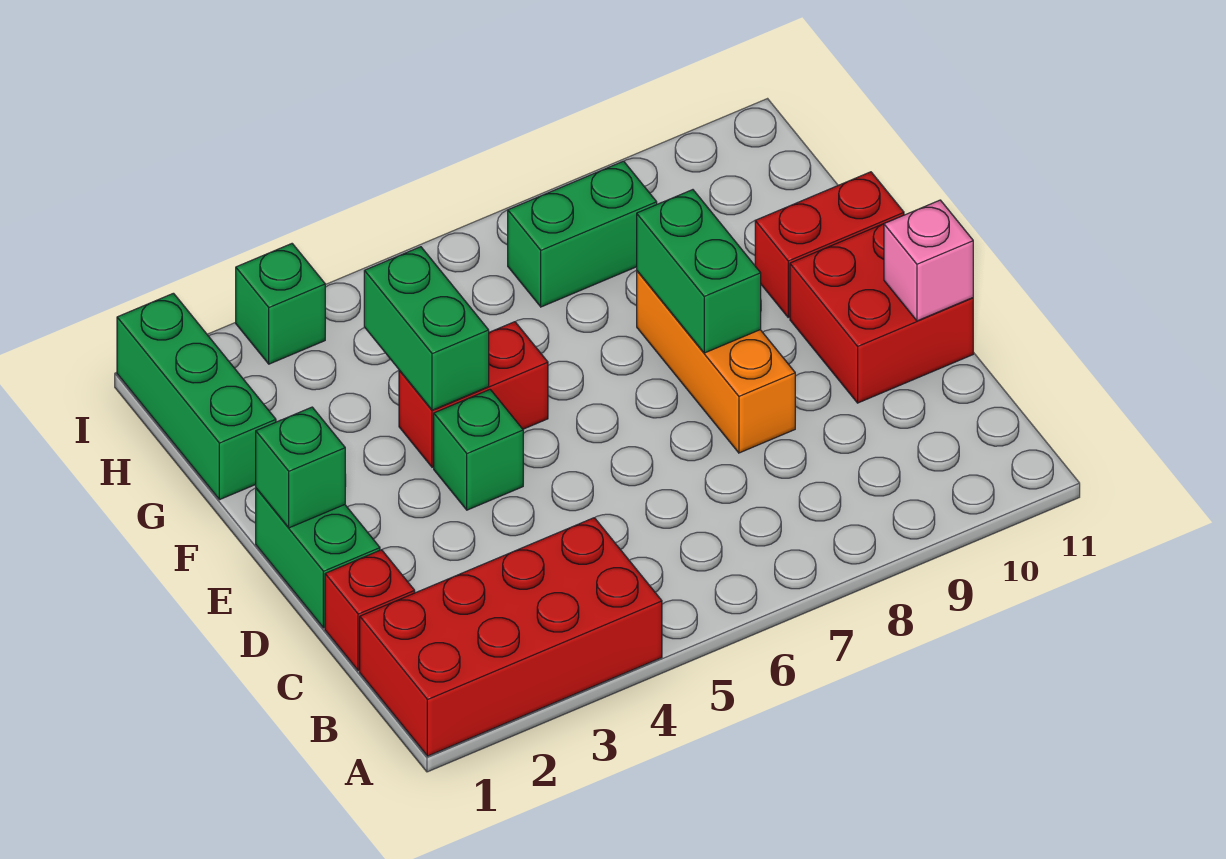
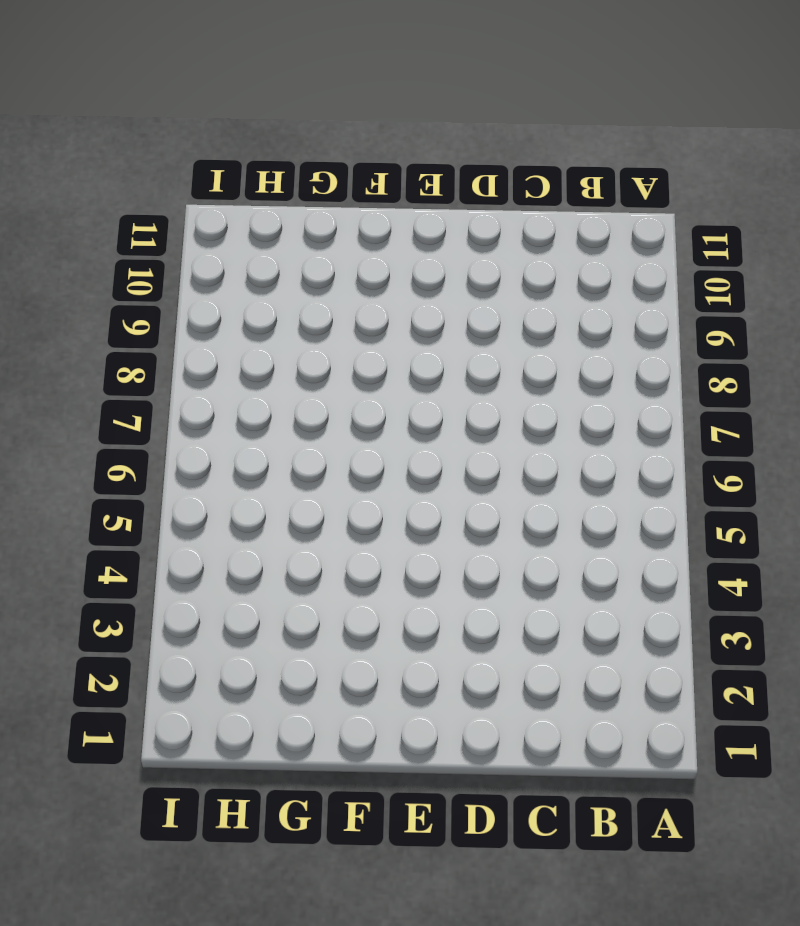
none -> red 2x4 brick [360,518,662,756]
none -> red 1x1 brick [325,550,415,671]
none -> green 1x2 brick [256,488,380,628]

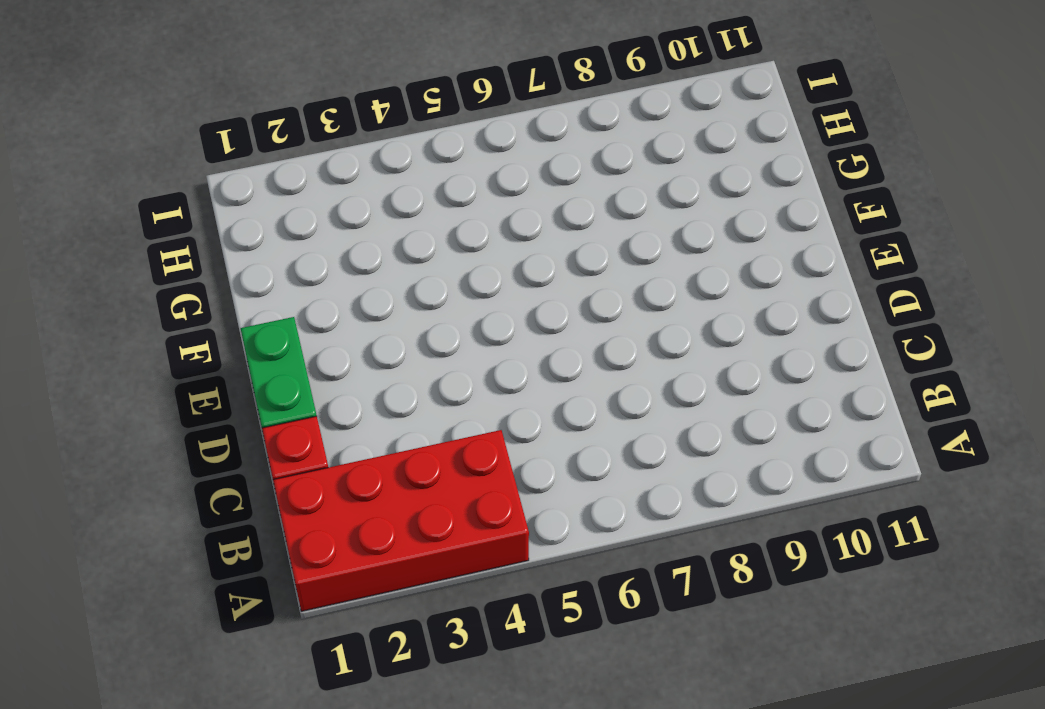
none -> orange 1x3 brick [637,271,795,453]
none -> red 2x2 brick [790,224,973,403]
none -> green 1x1 brick [434,390,523,510]

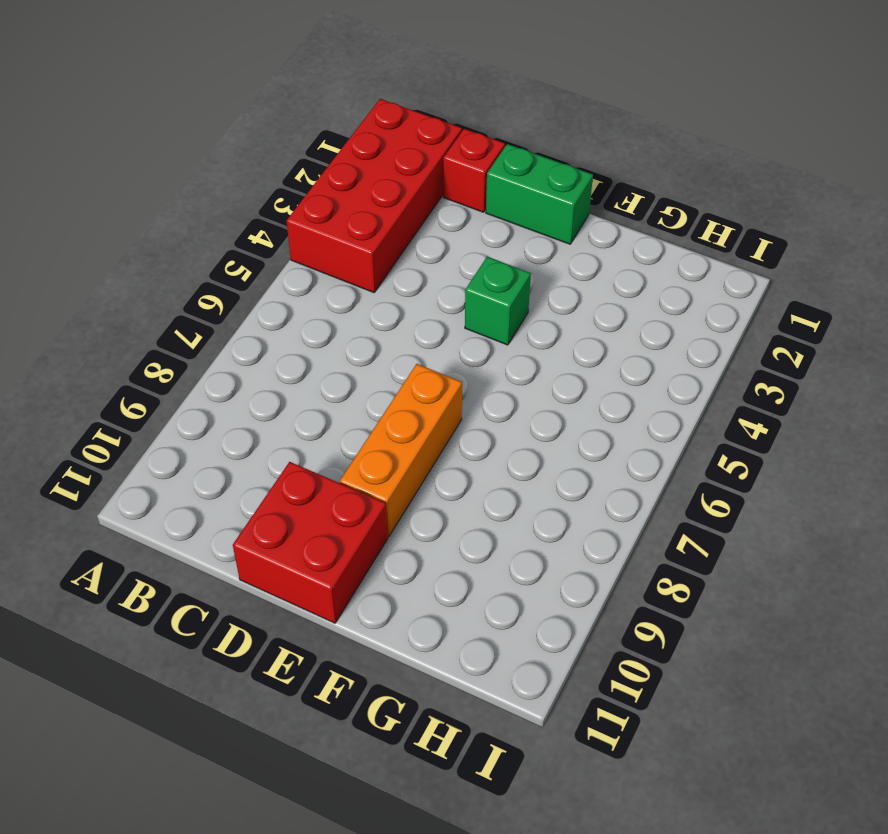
orange 1x3 brick [340,364,462,537] -> orange 1x3 brick turned to [637,271,795,453]
none -> red 1x2 brick [399,322,548,467]
none -> red 1x2 brick [755,172,904,317]
none -> green 1x3 brick [117,293,276,500]

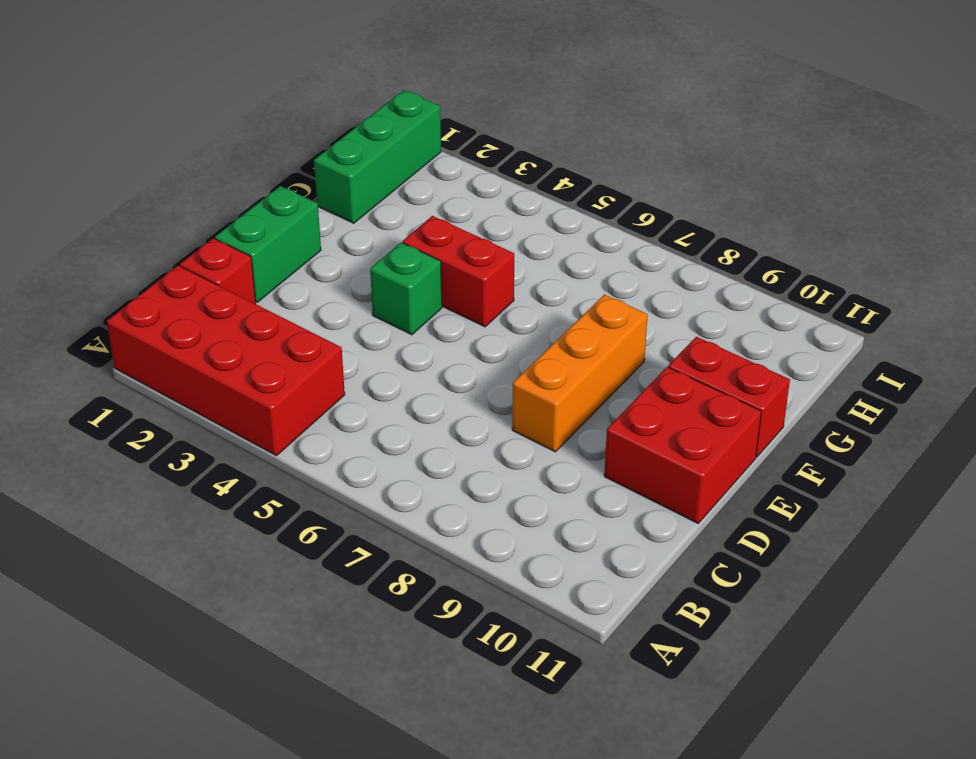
none -> green 1x2 brick [508,161,657,307]
none -> green 1x1 brick [236,244,325,364]
none -> pink 1x1 brick [884,200,973,321]

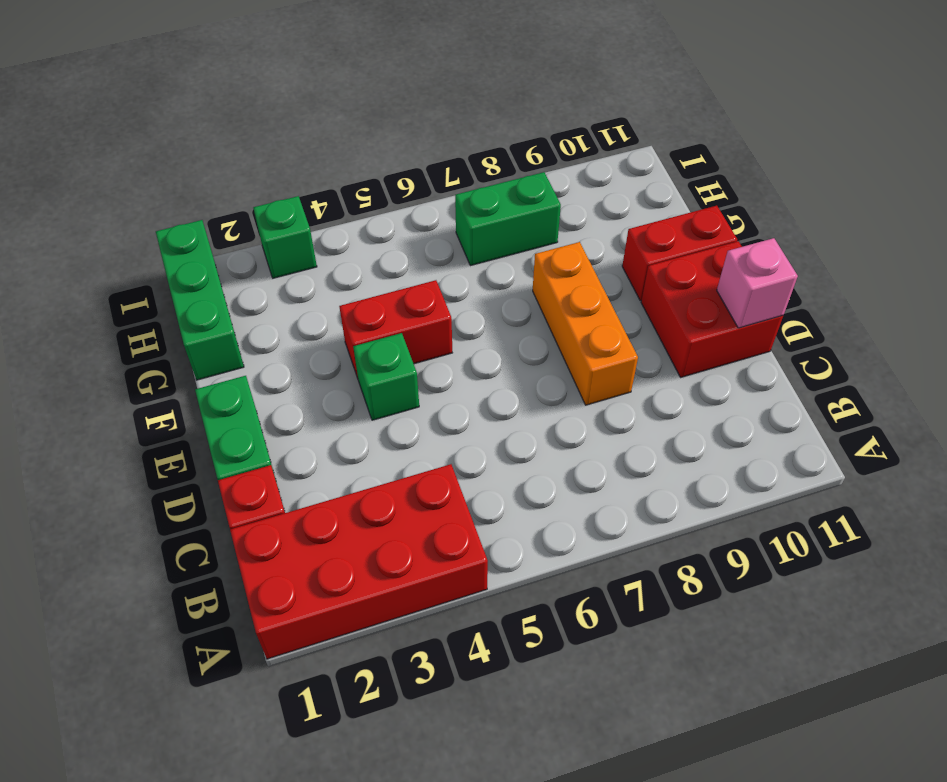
none -> green 1x1 brick [256,407,345,528]
none -> green 1x2 brick [637,190,761,353]
none -> green 1x2 brick [364,247,489,410]

